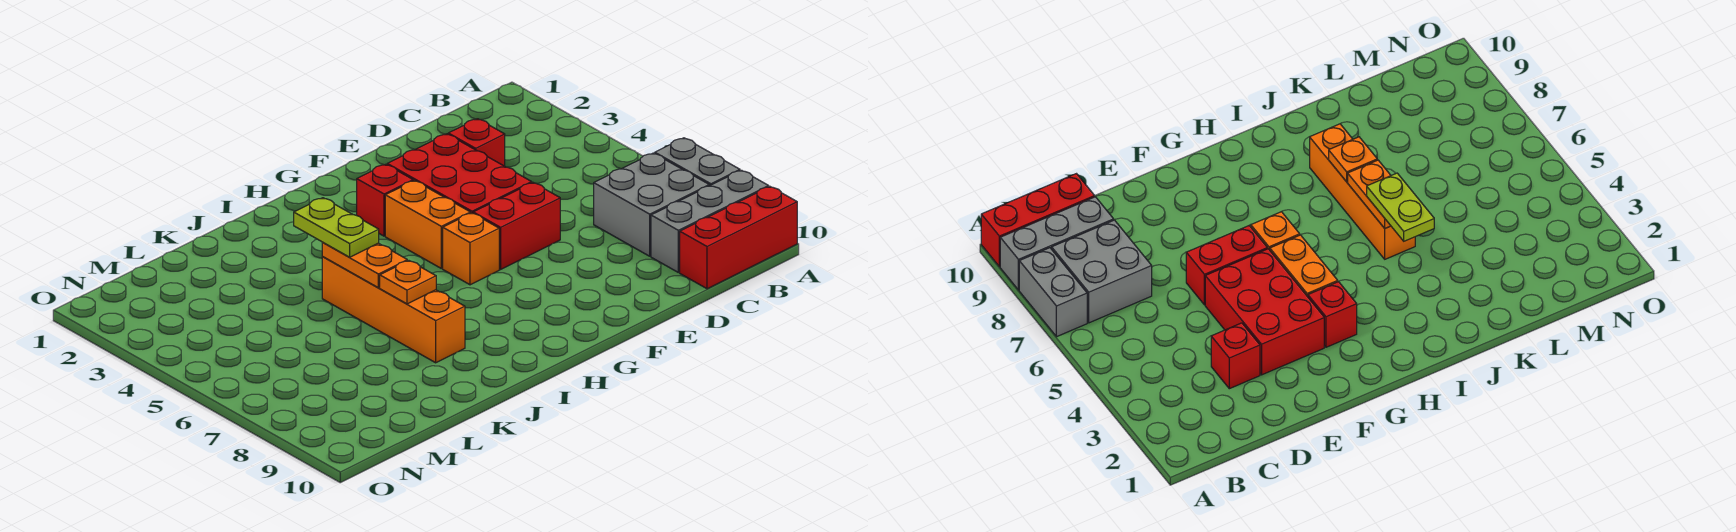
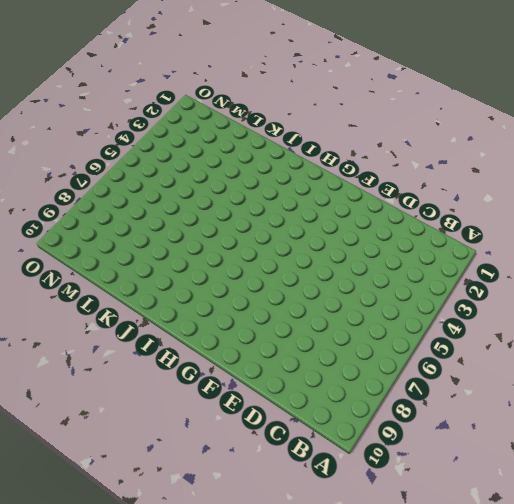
none -> grey 1x2 brick [655,138,740,186]
none -> grey 1x3 brick [651,170,769,272]
none -> red 1x3 brick [680,187,797,289]

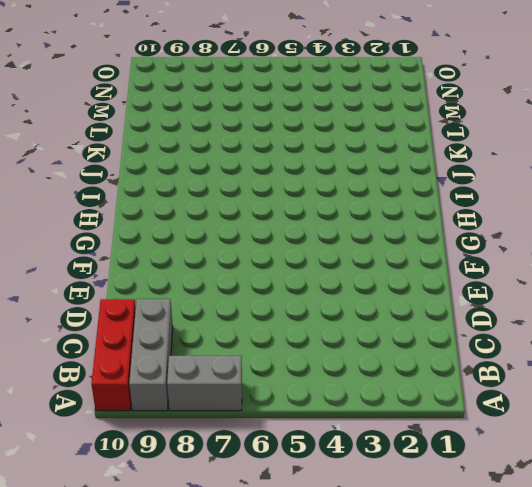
none -> grey 2x2 brick [594,153,709,256]
none -> red 1x1 brick [448,119,505,166]
none -> red 2x3 brick [387,134,532,213]

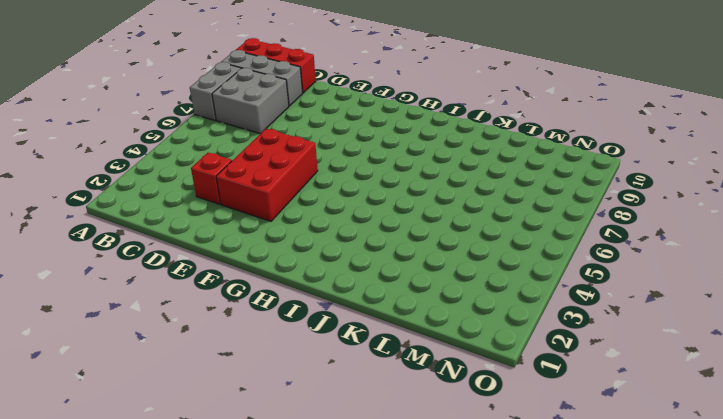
none -> red 1x2 brick [473,183,560,269]
none -> red 1x1 brick [357,164,413,236]
none -> orange 1x2 brick [385,181,470,268]

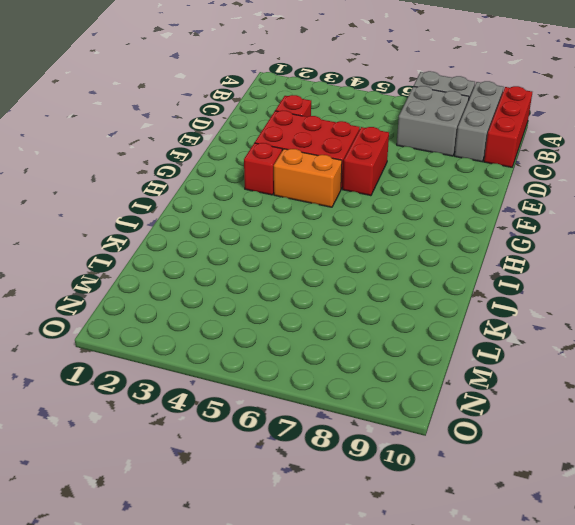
none -> orange 1x1 brick [443,213,499,285]
none -> orange 1x4 brick [322,257,465,363]
none -> orange 1x2 plate [322,243,407,288]

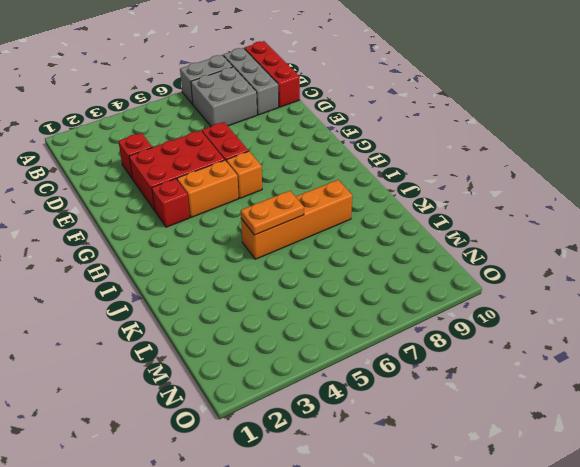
none -> orange 1x1 plate [380,261,436,304]
none -> lime 1x2 plate [294,198,379,257]

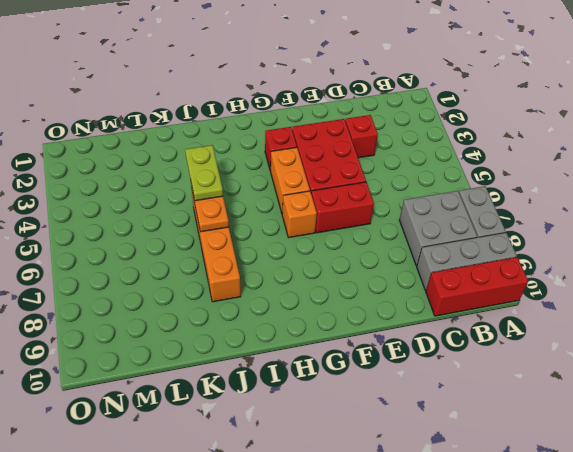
none -> orange 1x1 plate [380,261,436,304]

